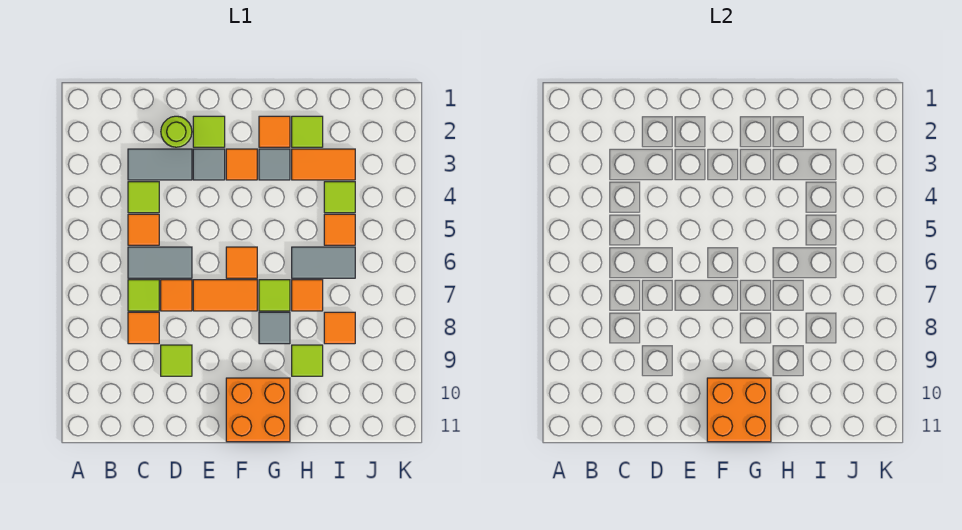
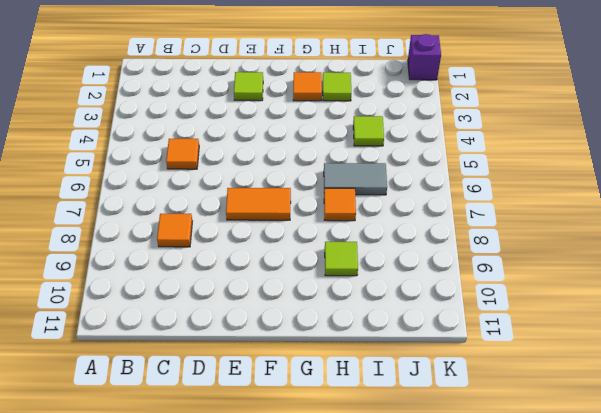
purple 1x1 brick [408,34,441,80] -> none
none -> grey 1x2 tile [128,149,192,180]
none -> lime 1x1 tile [128,182,159,213]
none -> grey 1x2 tile [128,247,192,278]

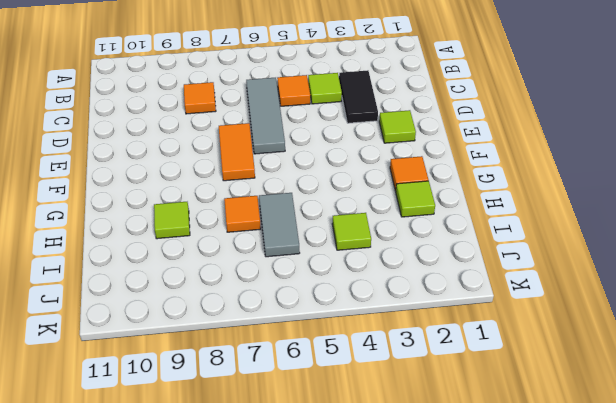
black 1x2 tile [339,70,378,123] -> grey 1x2 tile [128,149,192,180]
grey 1x3 tile [246,78,285,154] -> grey 1x2 tile [128,247,192,278]
none -> lime 1x1 tile [128,280,159,311]
none -> lime 1x1 round brick [161,116,192,147]
none -> orange 1x1 tile [161,280,192,311]

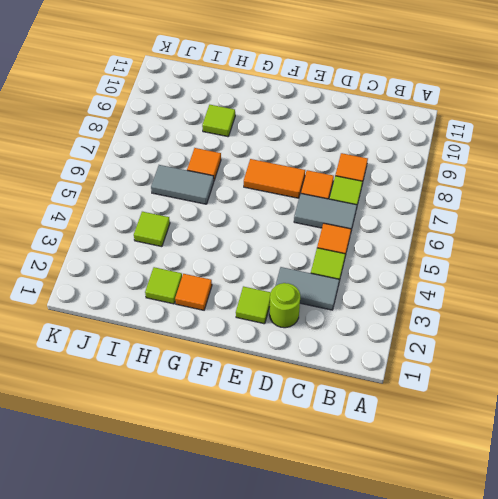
none -> lime 1x1 tile [161,345,192,376]
none -> grey 1x1 tile [193,149,225,180]
none -> orange 1x1 tile [226,149,257,180]

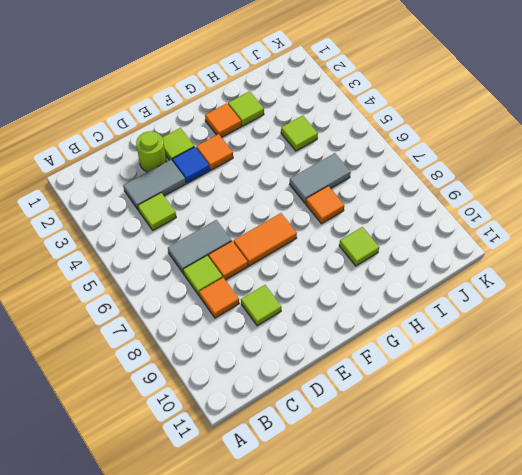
blue 1x1 tile [172,147,210,183] -> grey 1x1 tile [193,149,225,180]
none -> orange 1x1 tile [128,214,159,245]
none -> orange 1x1 tile [226,247,257,278]
none -> orange 2x2 brick [226,378,290,442]

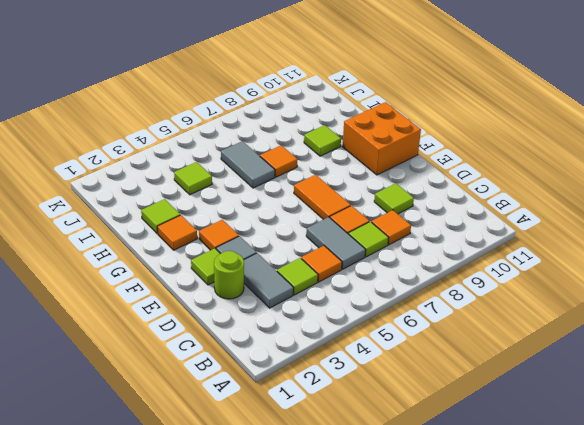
none -> orange 1x1 tile [226,247,257,278]
none -> grey 1x1 tile [259,149,290,180]
none -> lime 1x1 tile [259,280,290,311]

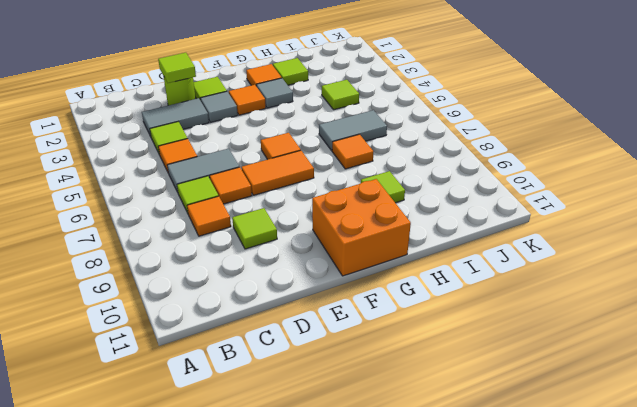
lime 1x1 tile [158,53,196,83] -> lime 1x1 tile moved to [259,280,290,311]
none -> grey 1x1 tile [259,312,290,344]
none -> orange 1x2 tile [292,149,355,180]
none -> orange 1x1 tile [324,214,355,245]

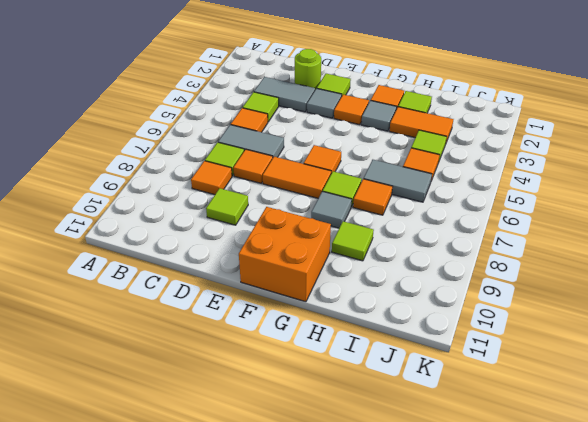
none -> orange 1x1 tile [324,312,355,344]
none -> orange 2x2 brick [707,378,771,442]

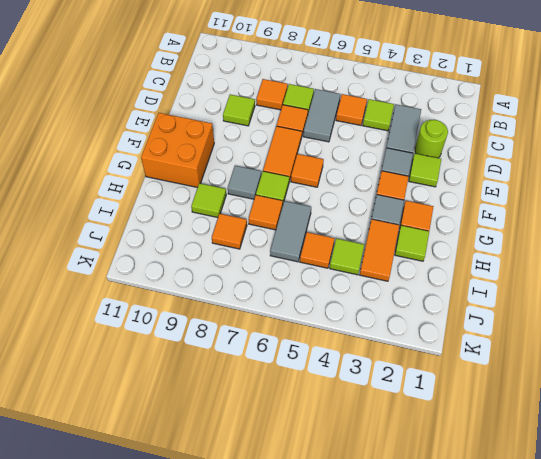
none -> orange 2x2 brick [707,378,771,442]

